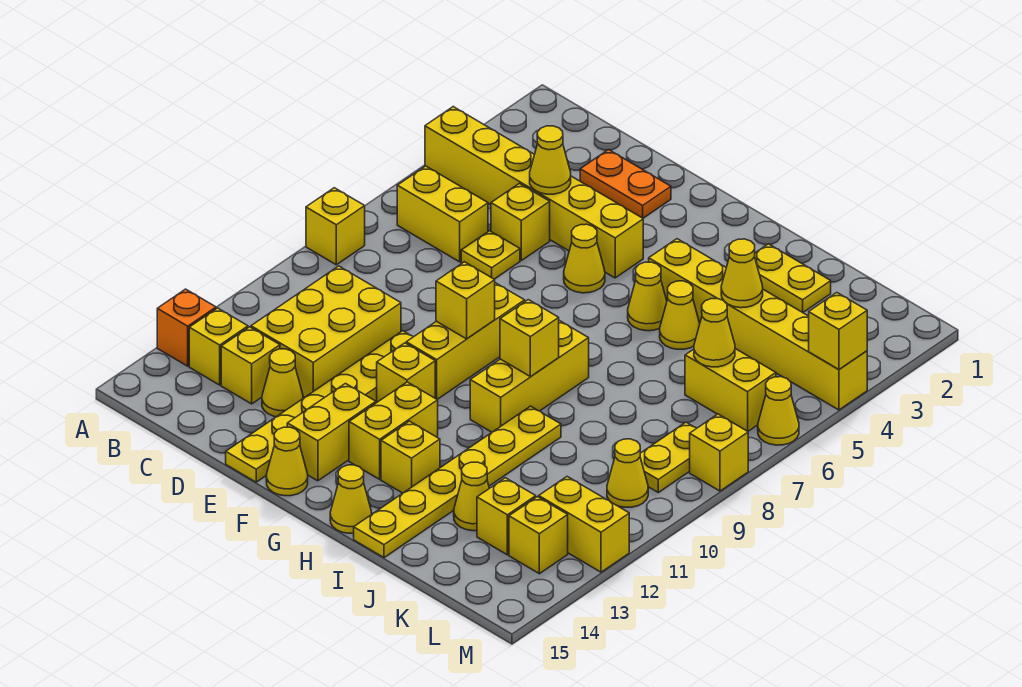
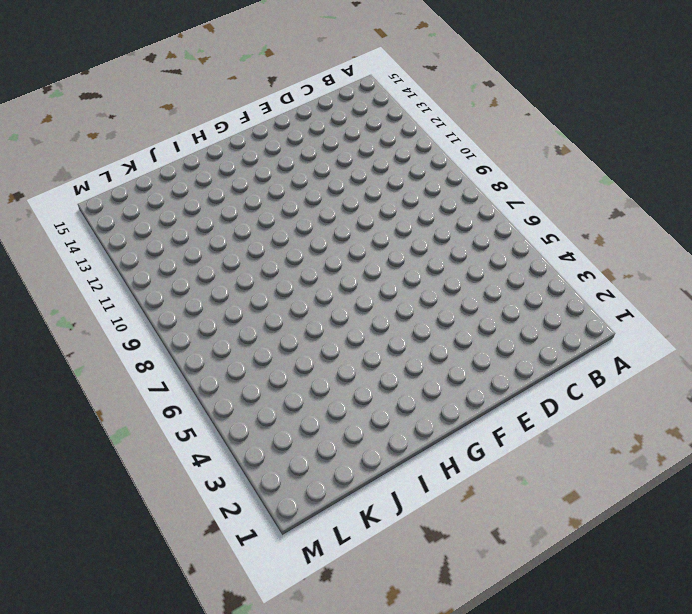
none -> yellow 1x6 brick [425,107,643,278]
none -> yellow 1x1 brick [306,188,365,265]
none -> orange 1x1 brick [157,289,216,366]
none -> yellow 1x2 brick [397,166,488,262]

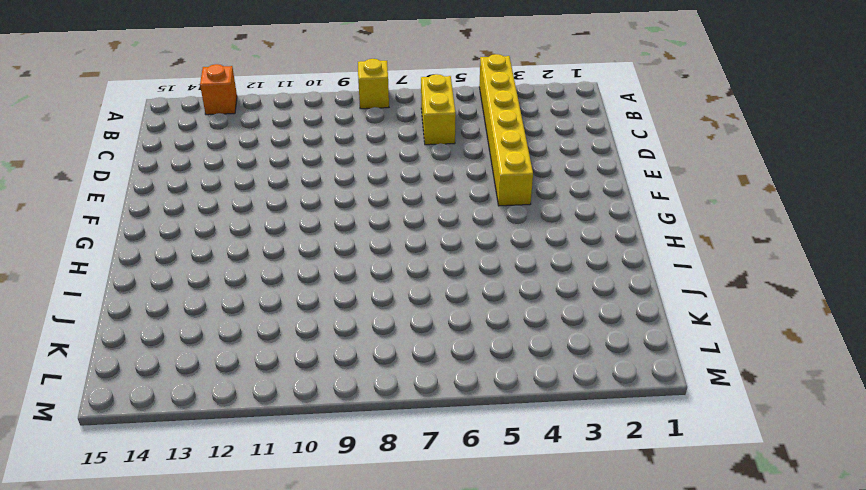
none -> yellow 1x1 brick [189,308,248,385]
none -> yellow 2x3 brick [251,266,401,397]
none -> yellow 1x1 brick [221,327,280,404]
none -> orange 1x2 plate [580,150,671,218]

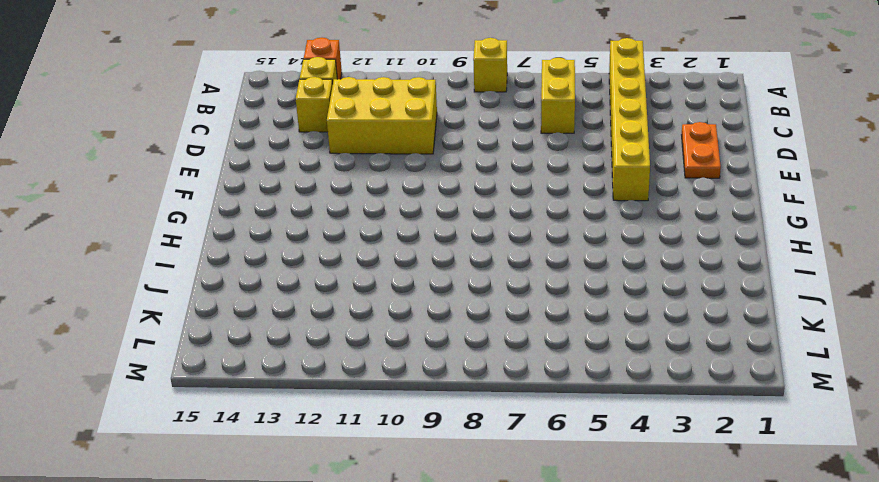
none -> yellow 1x1 brick [491,183,550,260]
none -> yellow 1x1 plate [461,231,520,279]
none -> yellow 1x1 cone [262,349,303,417]
none -> yellow 1x6 plate [226,331,413,482]

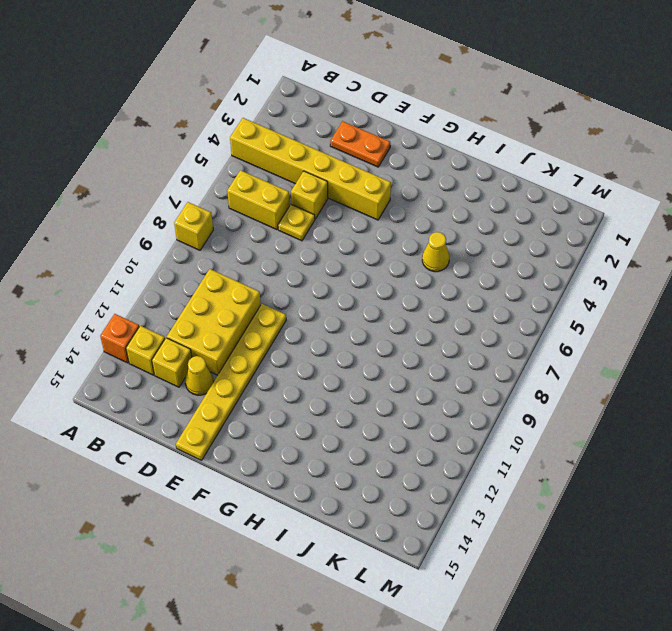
none -> yellow 1x1 cone [564,224,605,293]
none -> yellow 1x3 brick [406,283,525,399]
none -> yellow 1x1 brick [377,343,435,402]
none -> yellow 1x2 brick [287,384,376,481]

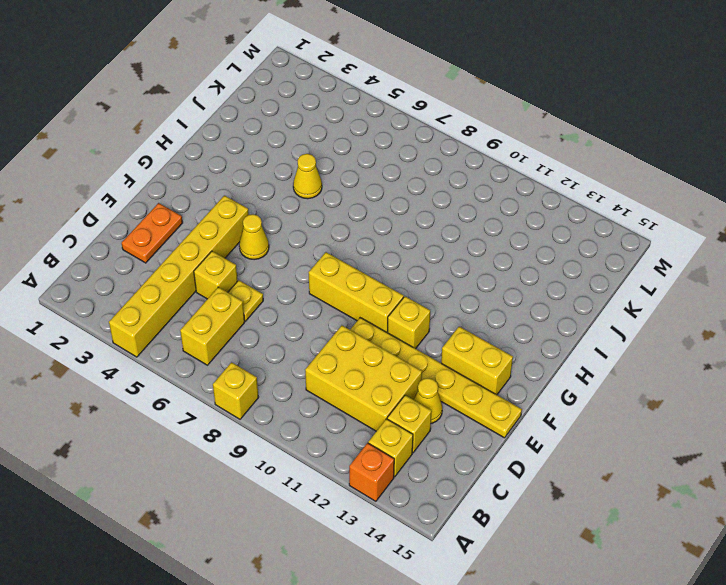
none -> yellow 1x1 cone [266,427,308,496]
none -> yellow 1x2 brick [349,382,438,479]
none -> yellow 1x6 brick [649,239,867,410]
none -> yellow 1x1 cone [628,262,667,331]

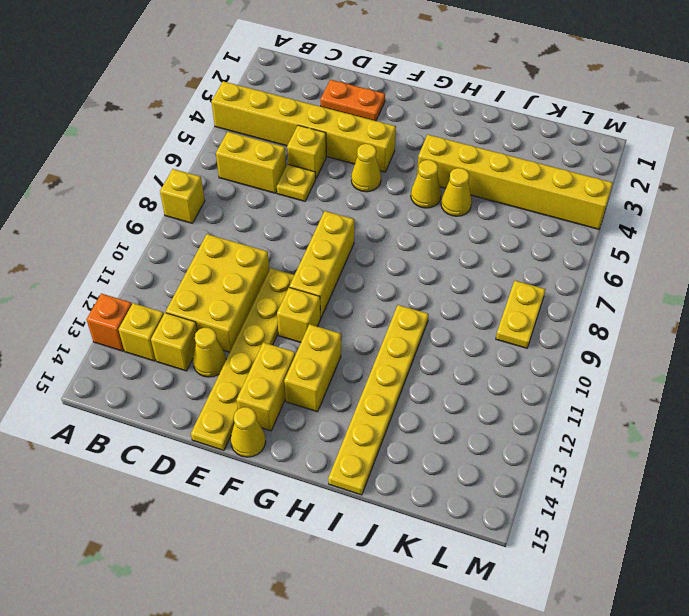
none -> yellow 1x3 brick [470,321,589,432]
none -> yellow 1x1 brick [381,421,440,493]
none -> yellow 1x1 cone [330,465,372,533]
none -> yellow 1x2 plate [755,244,831,312]

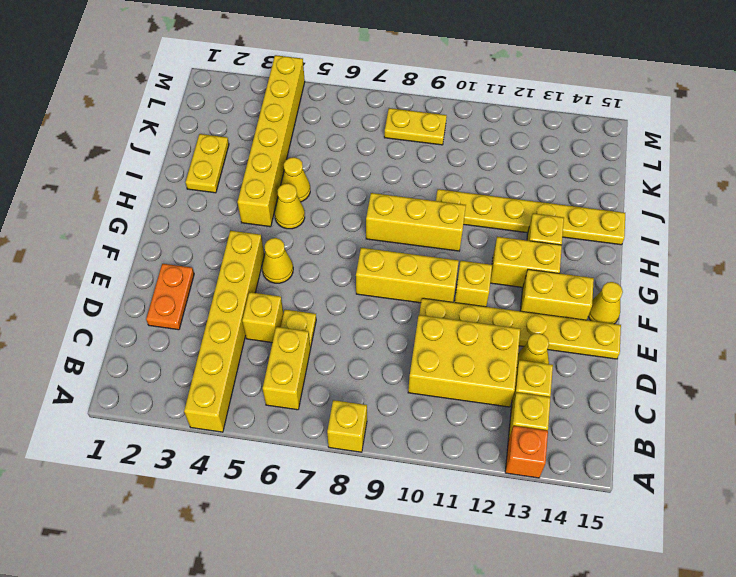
none -> yellow 1x1 cone [330,465,372,533]
none -> yellow 1x1 cone [454,462,489,531]
none -> yellow 1x2 brick [685,349,776,431]
none -> yellow 1x1 brick [477,478,536,555]

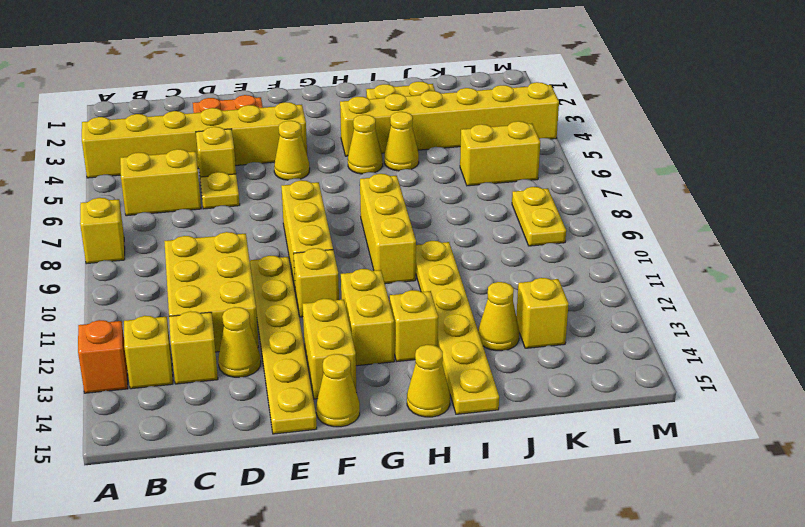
none -> yellow 1x1 cone [607,439,648,507]
none -> yellow 1x2 brick [539,477,629,572]
none -> yellow 1x1 brick [509,497,568,574]
none -> yellow 1x1 cone [758,377,799,445]

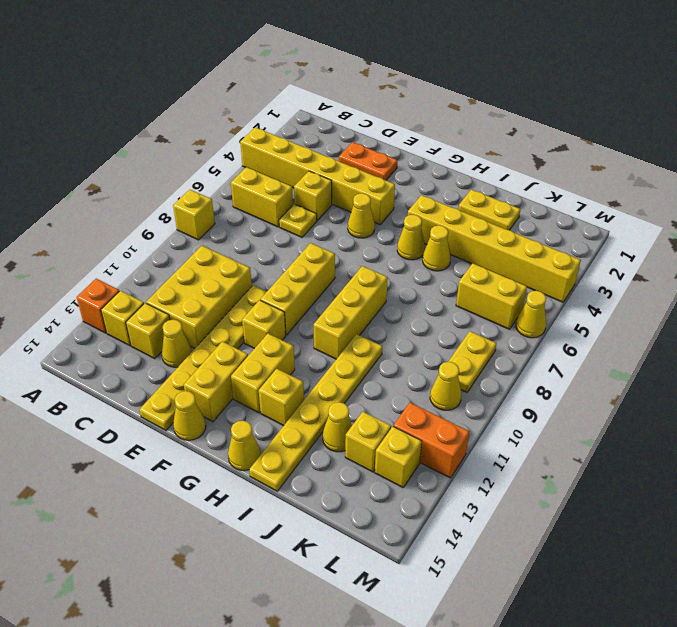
orange 1x2 brick [393,403,469,478] -> yellow 1x2 brick [539,477,629,572]
none -> yellow 1x1 brick [690,414,748,491]
none -> yellow 1x1 cone [530,126,571,194]
none -> yellow 1x1 brick [436,262,495,339]
none -> yellow 1x1 brick [500,300,559,377]

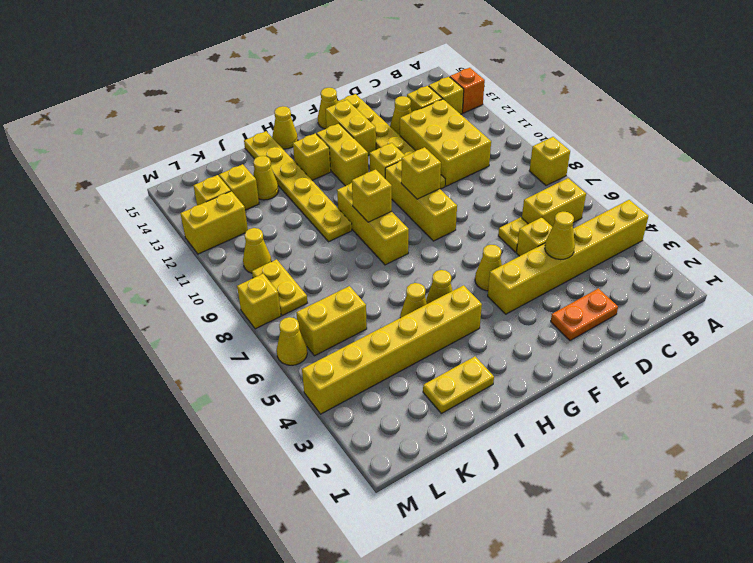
none -> yellow 1x1 cone [721,239,763,308]
none -> yellow 1x1 cone [694,299,735,367]
none -> yellow 1x1 brick [809,293,867,370]

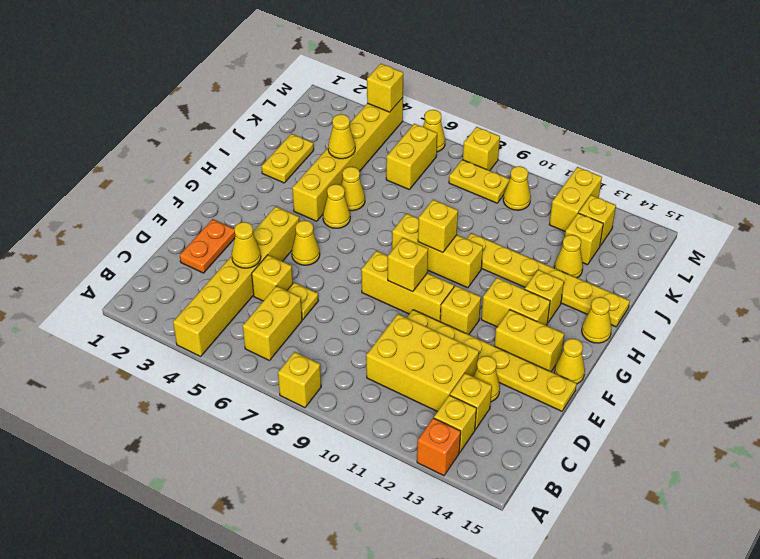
none -> yellow 1x1 cone [694,299,735,367]

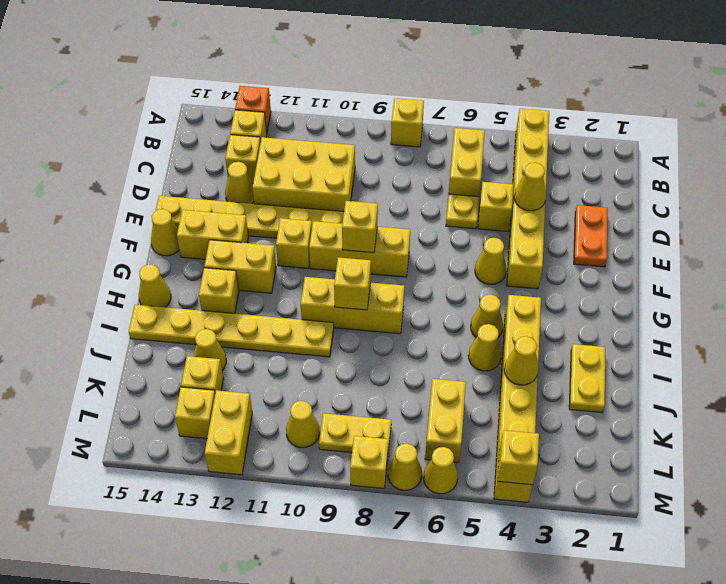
yellow 1x1 cone [388,443,422,490] -> yellow 1x1 cone moved to [694,299,735,367]

